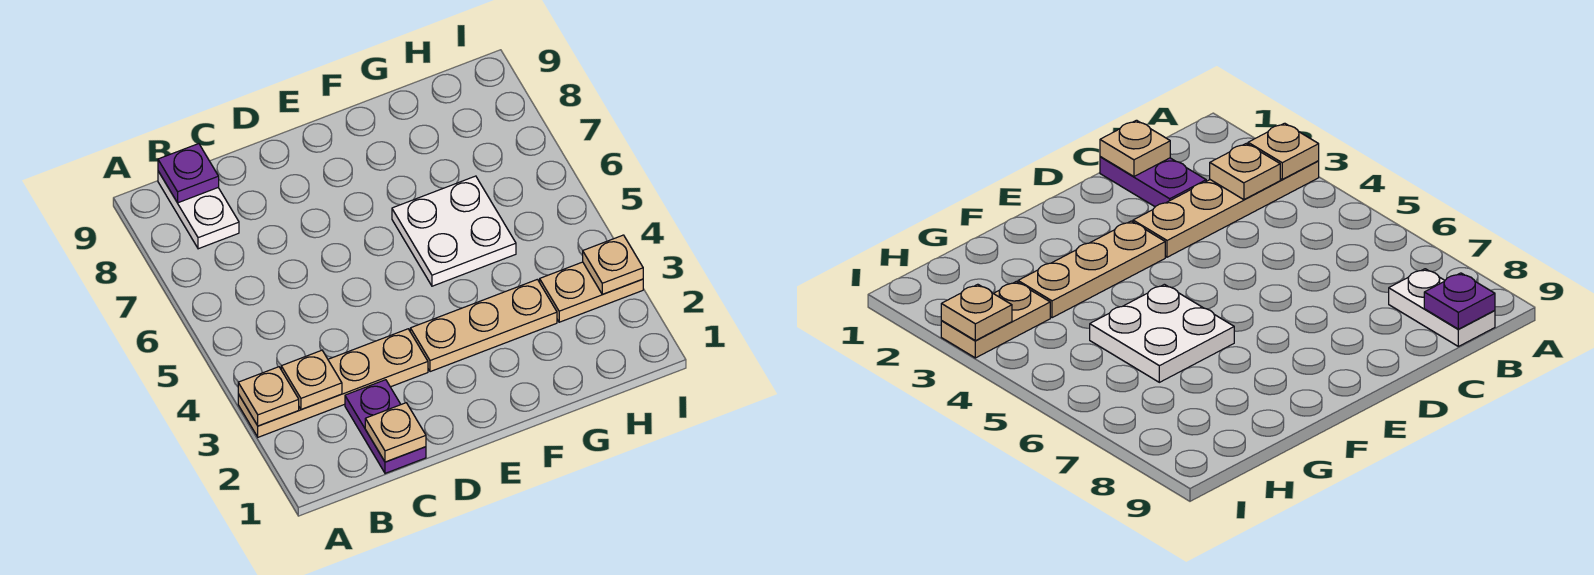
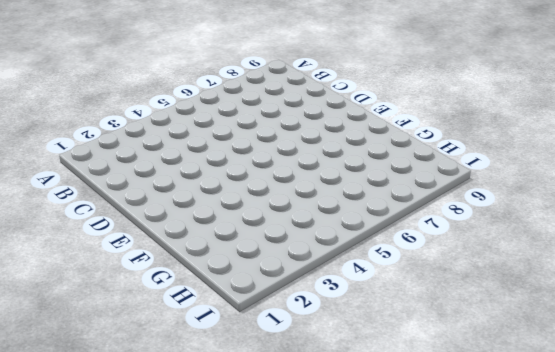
none -> tan 1x4 plate [238,329,428,437]
none -> white 1x2 plate [158,171,239,249]

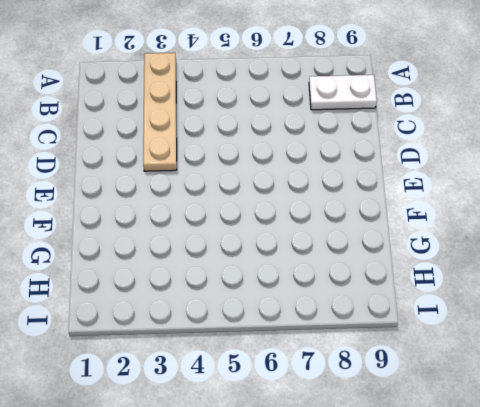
none -> purple 1x2 plate [345,380,426,473]
none -> tan 1x3 plate [410,279,557,372]

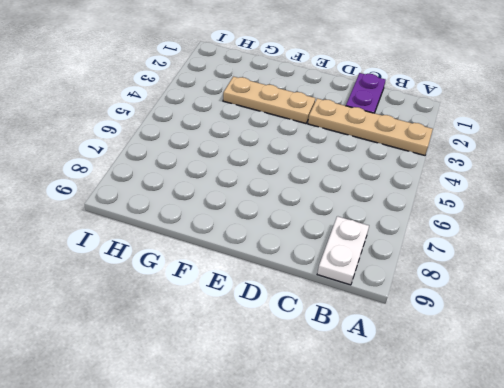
none -> white 2x2 plate [392,176,516,286]
none -> tan 1x2 plate [540,262,643,322]

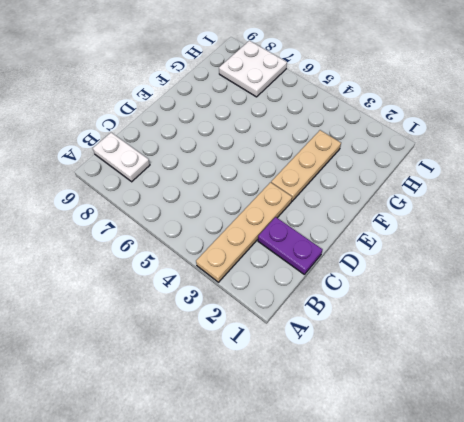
white 2x2 plate [219,41,287,97] -> white 2x2 plate moved to [392,176,516,286]
none -> tan 1x2 plate [540,262,643,322]
none -> tan 1x1 plate [238,367,299,426]

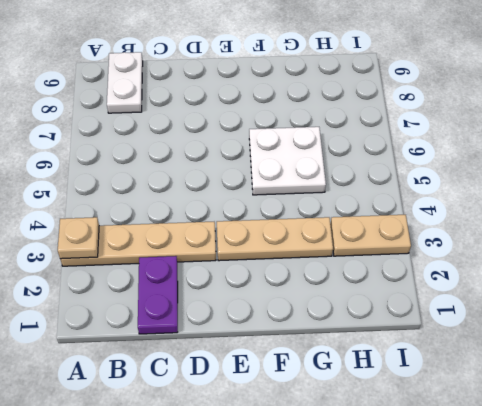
none -> tan 1x1 plate [281,350,342,410]
none -> purple 1x1 plate [158,144,219,203]

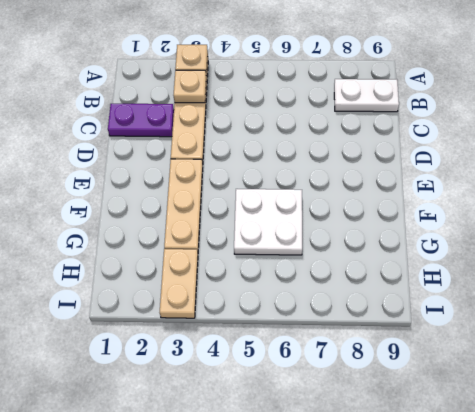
none -> purple 1x1 plate [158,144,219,203]
none -> tan 1x1 plate [365,403,426,462]

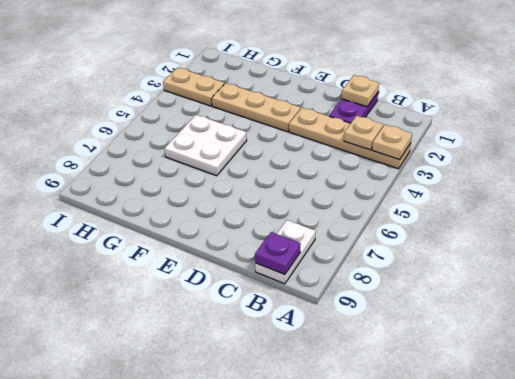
none -> tan 1x1 plate [583,235,643,294]

